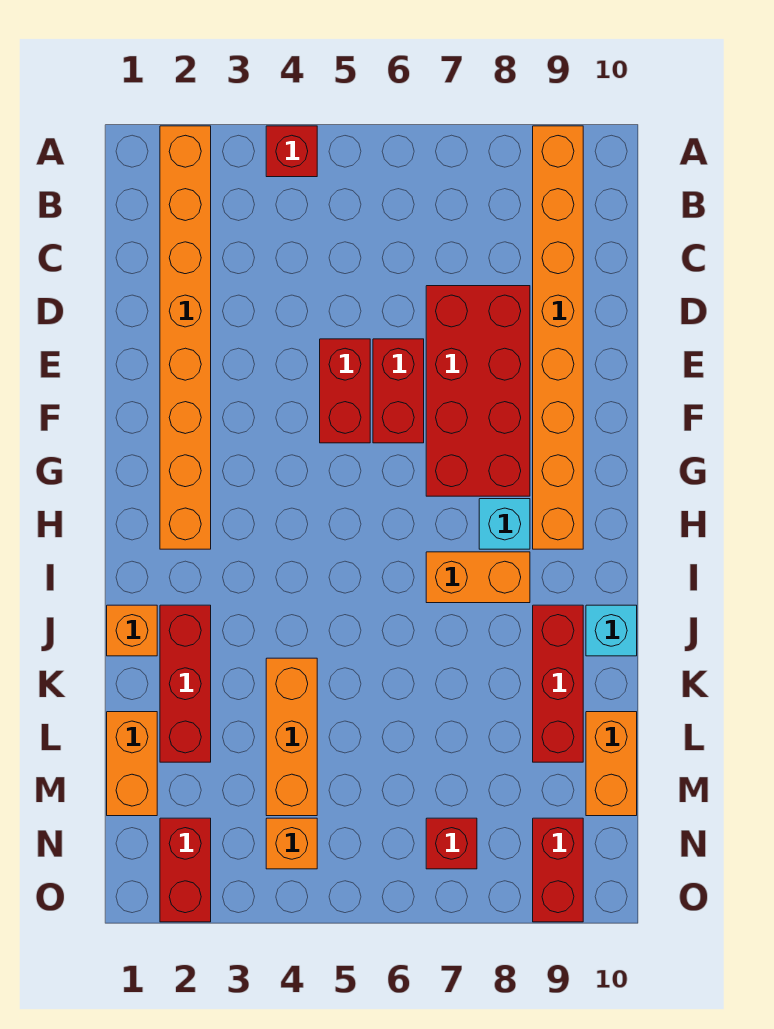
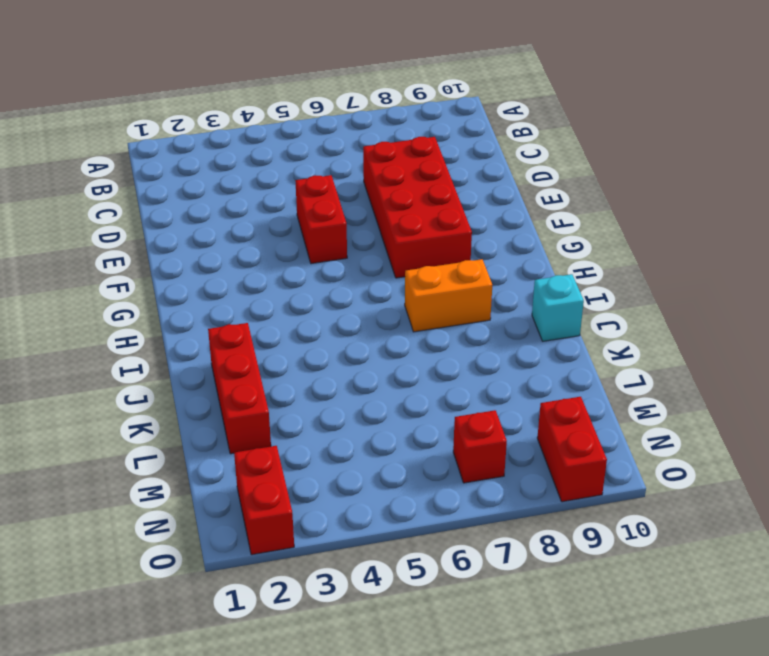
none -> orange 1x8 brick [160,126,211,549]
none -> red 1x1 brick [266,126,317,177]
none -> orange 1x8 brick [533,126,583,549]

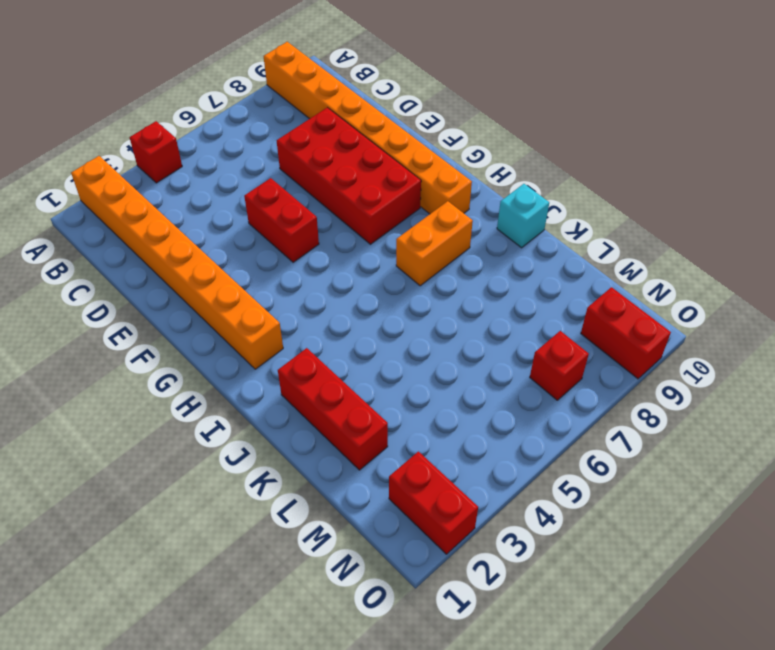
none -> red 1x2 brick [373,339,424,443]
none -> cyan 1x1 brick [479,499,530,549]
none -> orange 1x1 brick [107,605,157,656]

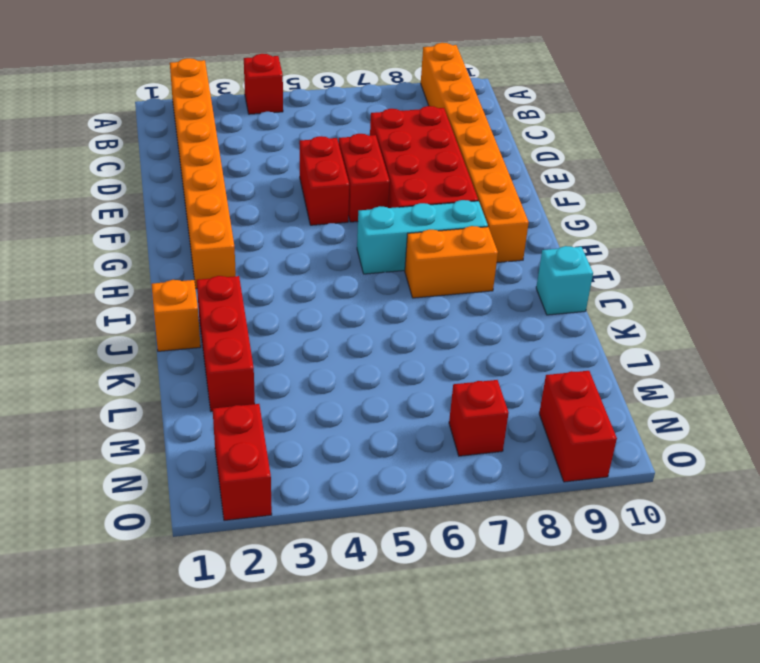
cyan 1x3 brick [357,200,488,274] -> cyan 1x1 brick [479,499,530,549]
none -> red 1x3 brick [533,605,583,762]
none -> orange 1x3 brick [266,658,317,816]
none -> orange 1x2 brick [107,712,157,816]

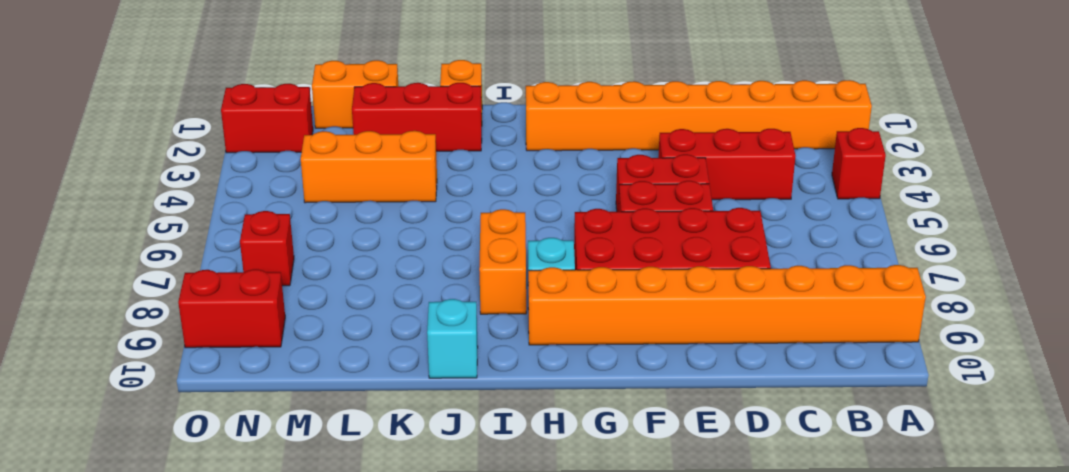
red 1x3 brick [658,129,796,200] -> red 1x3 brick moved to [533,605,583,762]
none -> orange 1x2 brick [586,712,637,816]
none -> orange 1x1 brick [266,818,317,869]

